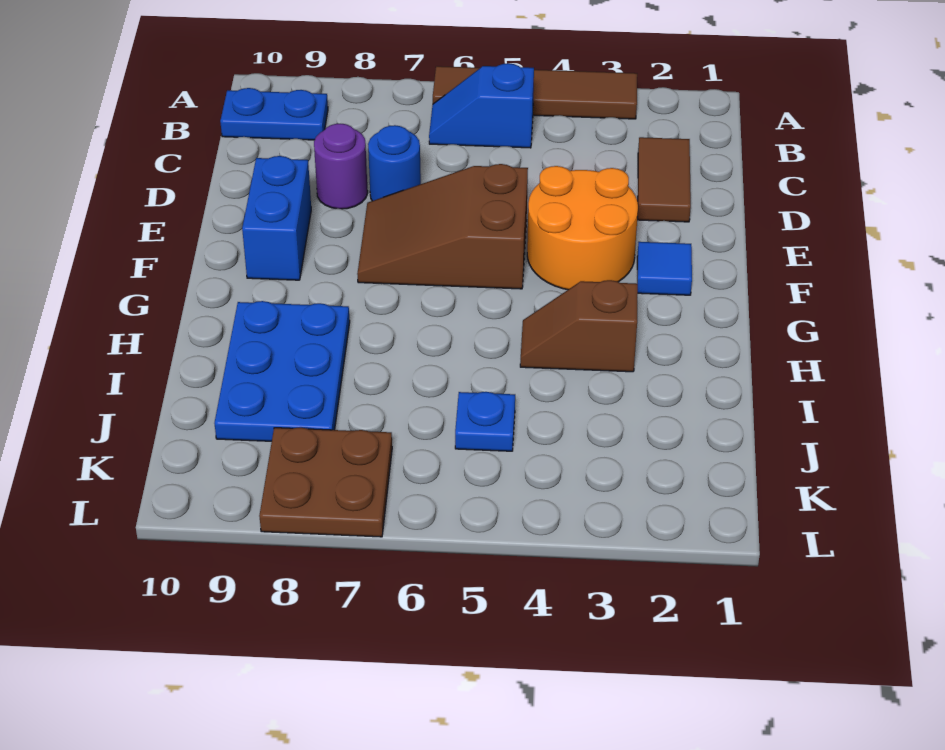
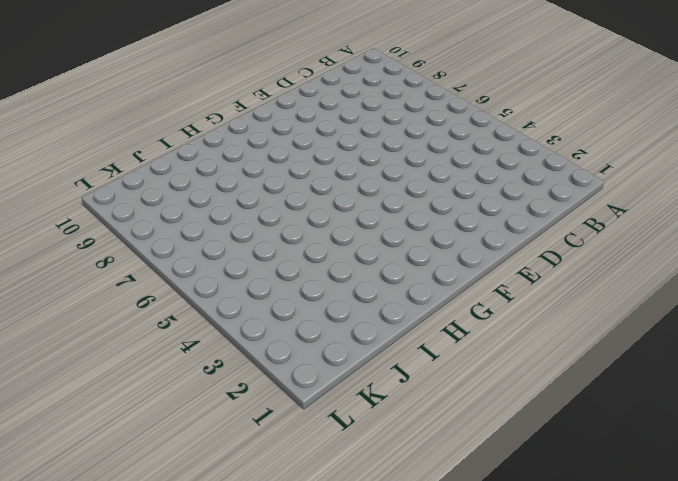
none -> brown 1x4 tile [433,66,637,119]
none -> blue 1x2 slope [429,63,534,148]
none -> blue 1x2 plate [220,88,328,140]

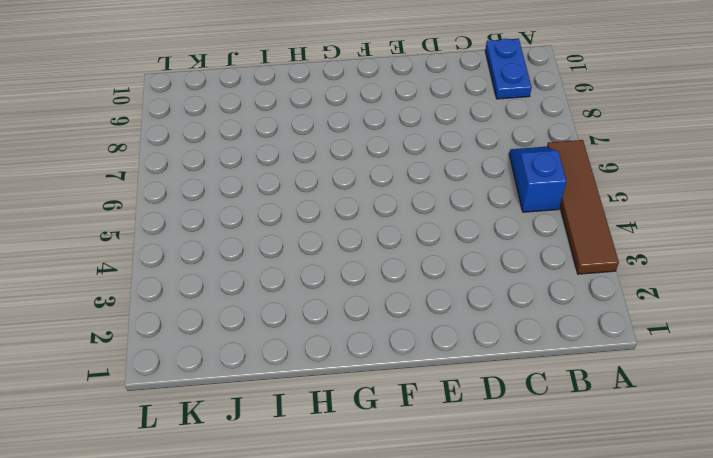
none -> brown 1x2 tile [638,137,691,222]
none -> blue 1x1 round brick [368,125,421,201]
none -> purple 1x1 round brick [314,124,368,209]

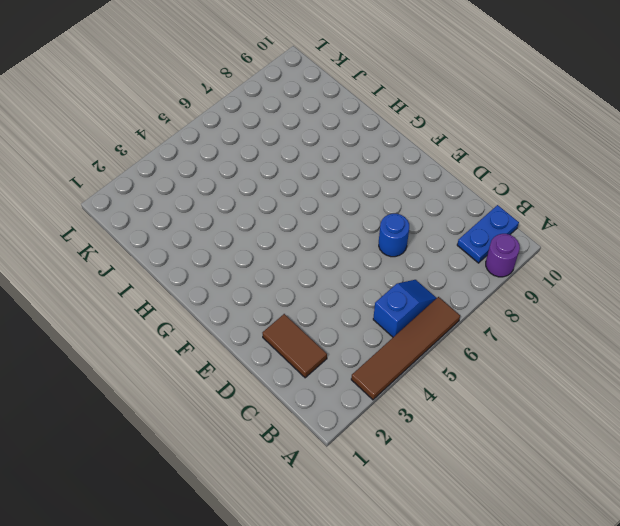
purple 1x1 round brick [486,234,520,277] -> purple 1x1 round brick moved to [314,124,368,209]
none -> orange 2x2 round brick [527,166,638,290]
none -> brown 2x3 slope [357,164,528,289]
none -> blue 1x2 brick [242,156,311,280]

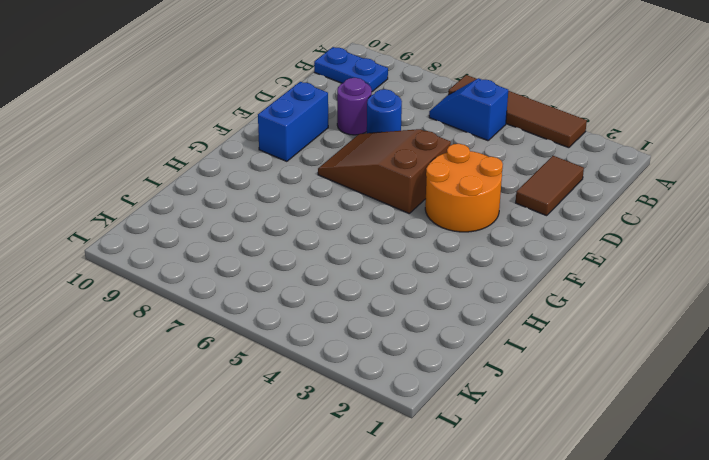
none -> blue 1x1 tile [637,242,692,295]
none -> brown 1x2 slope [520,280,638,372]
none -> blue 2x3 plate [214,301,350,441]

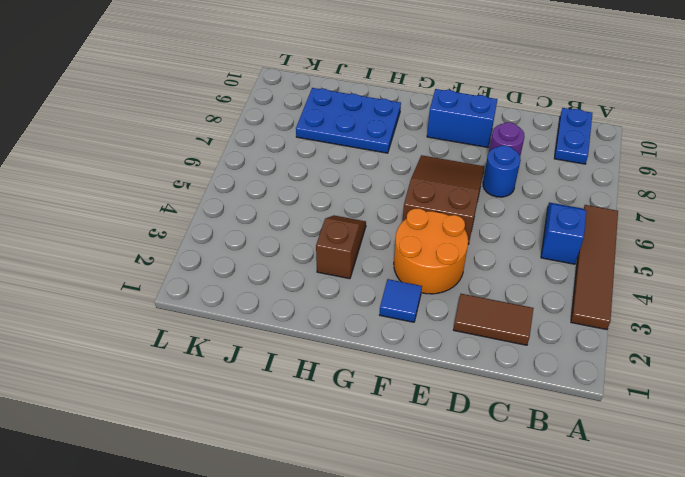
none -> blue 1x1 plate [455,392,515,451]
none -> brown 2x2 plate [259,427,392,537]

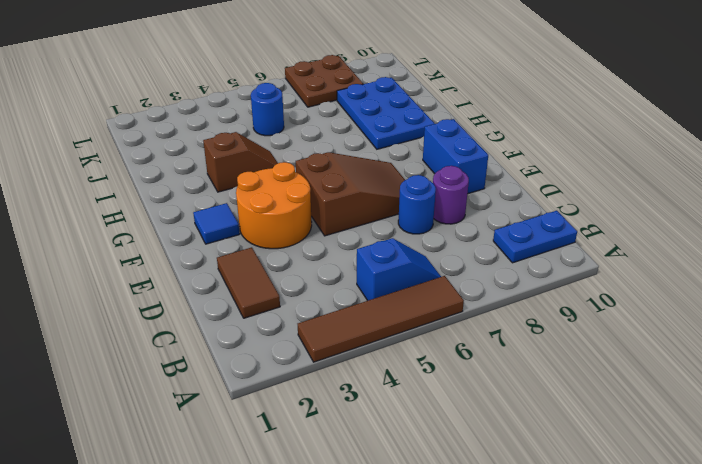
blue 1x1 round brick [251,83,284,136] -> blue 1x1 plate [455,392,515,451]

